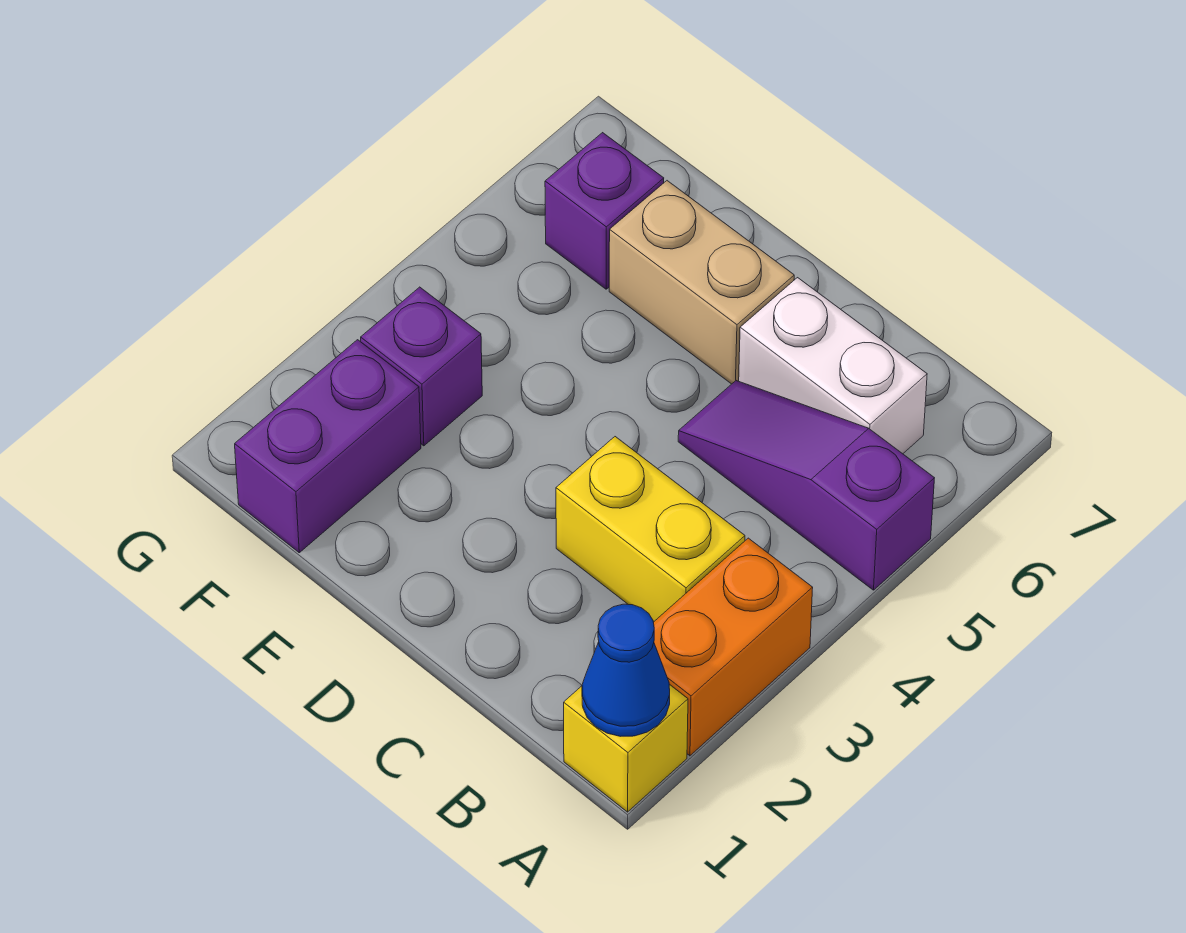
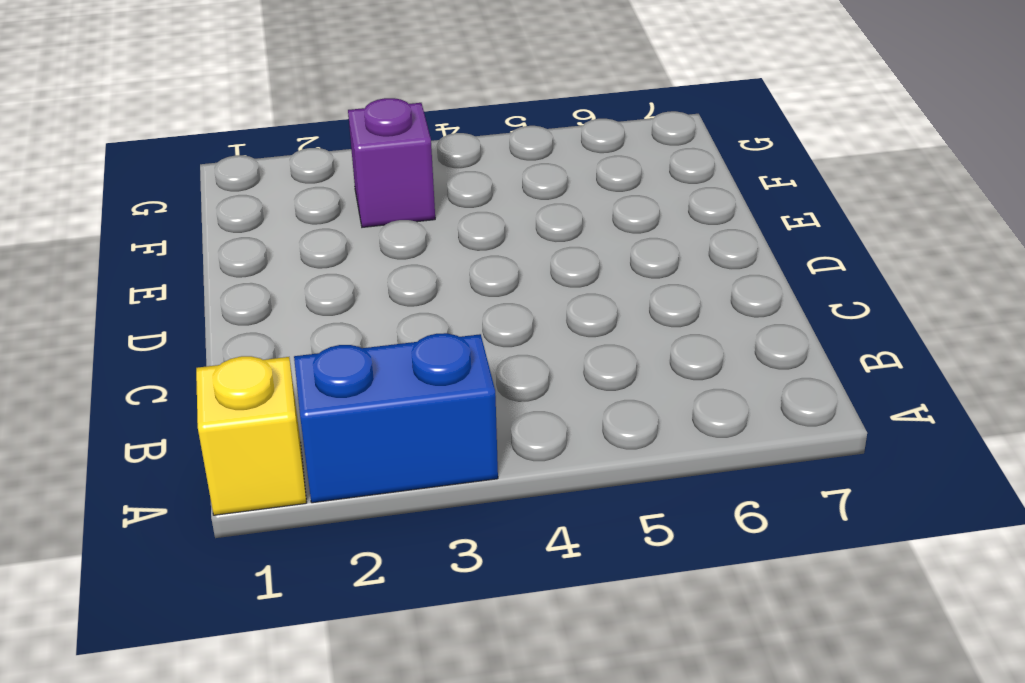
blue 1x2 brick [294,333,498,503] -> orange 1x2 brick [653,538,813,756]
none -> purple 1x3 slope [678,381,934,590]
none -> yellow 1x2 brick [556,437,745,622]

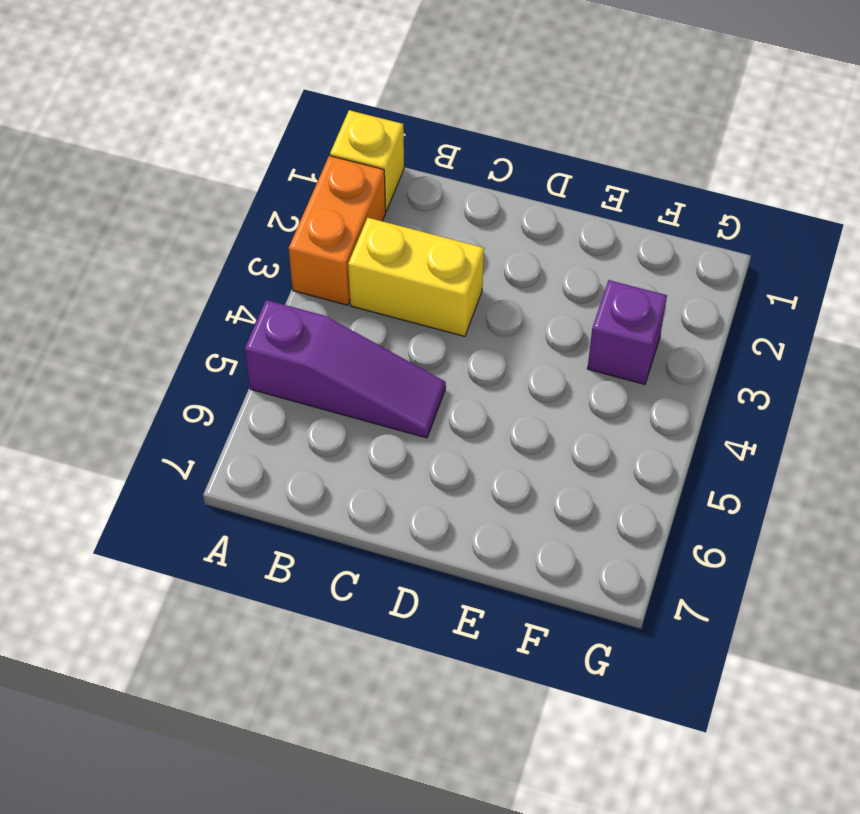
none -> white 1x2 brick [739,278,927,454]
none -> tan 1x2 brick [609,181,794,384]

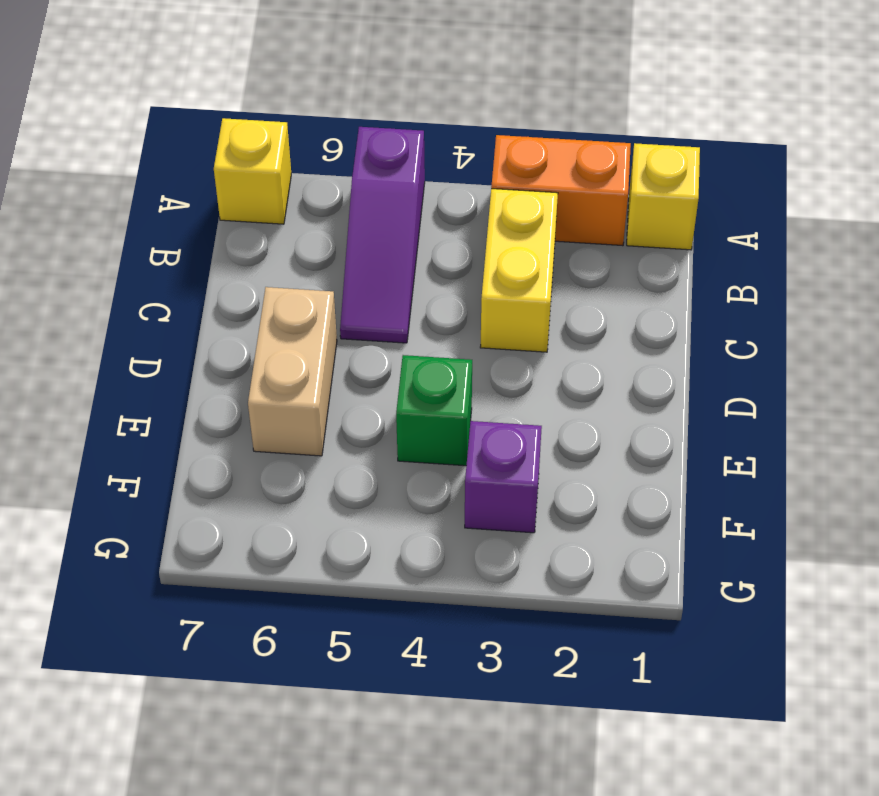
yellow 1x1 brick [214,118,291,224] -> none
green 1x1 brick [396,355,472,466] -> none
none -> white 1x2 brick [739,278,927,454]
none -> purple 1x2 brick [235,340,421,553]

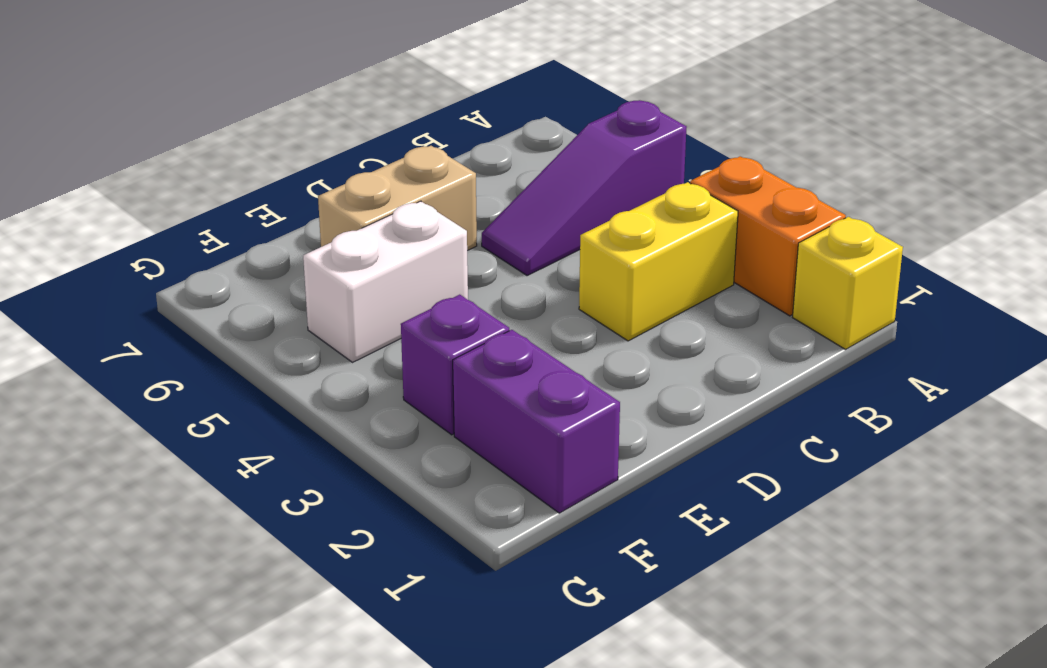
white 1x2 brick [303,201,468,362] -> white 1x2 brick moved to [739,278,927,454]
none -> purple 1x1 brick [545,133,664,289]
none -> blue 1x1 cone [582,604,670,736]

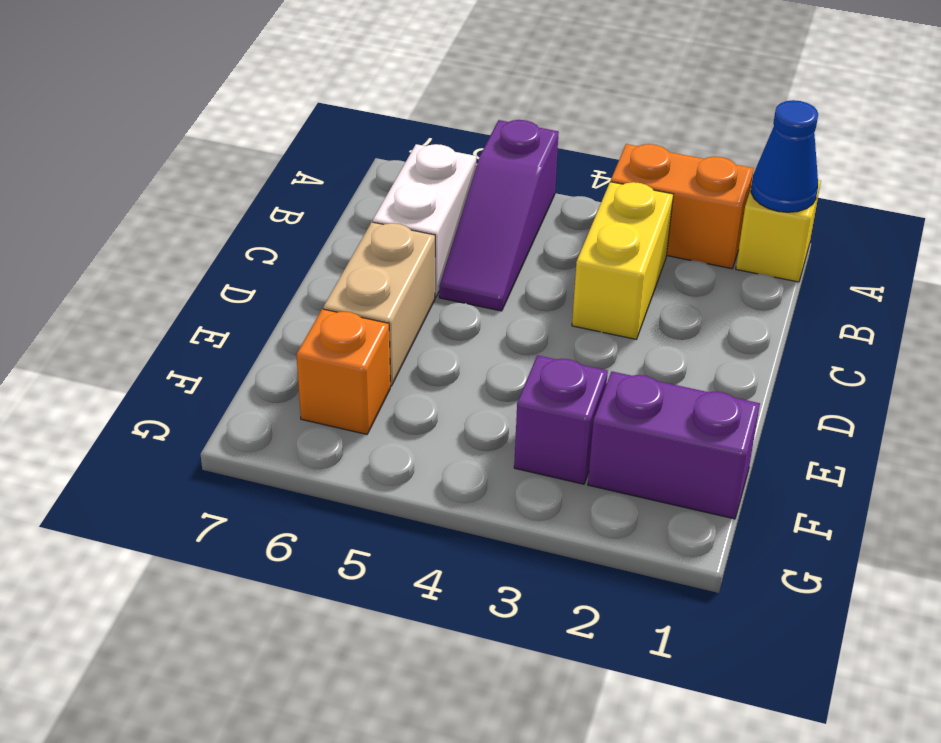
orange 1x1 brick [296,309,390,434] -> purple 1x1 brick [545,133,664,289]

